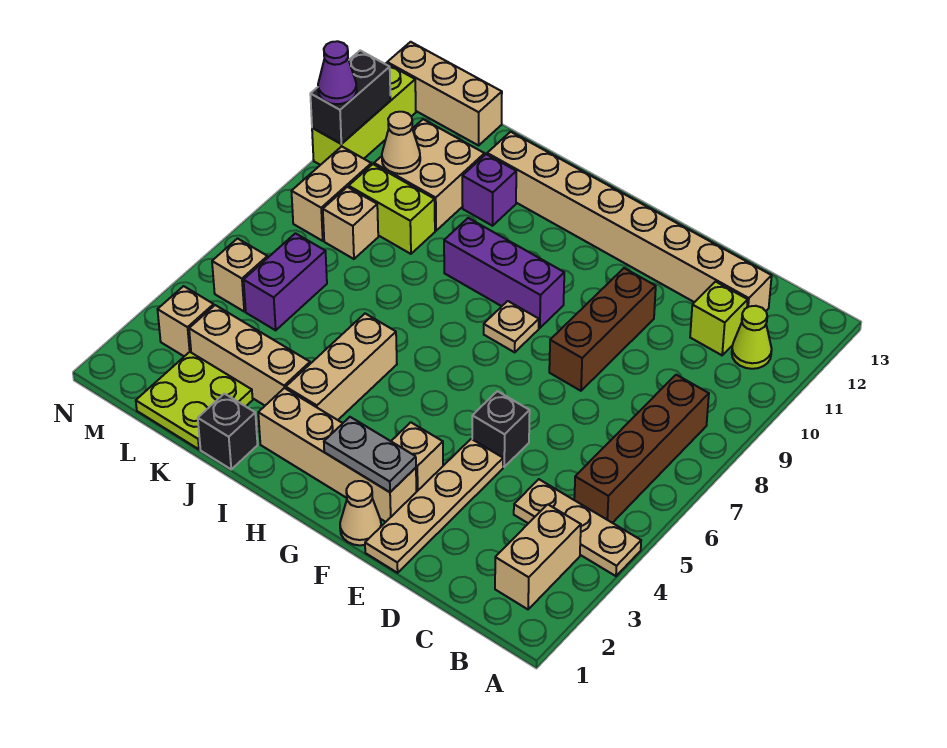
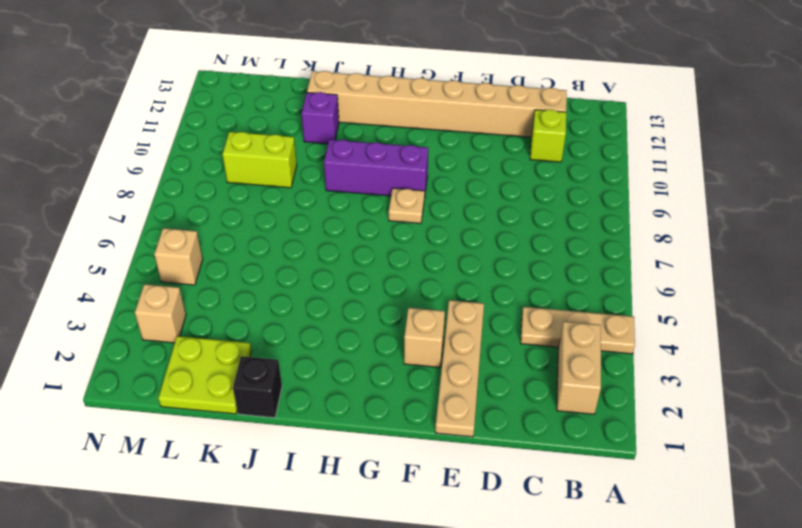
none -> brown 1x4 brick [574,375,709,523]
none -> lime 1x1 cone [732,306,772,369]
none -> black 1x1 brick [472,391,530,467]
none -> brown 1x3 brick [549,268,656,391]

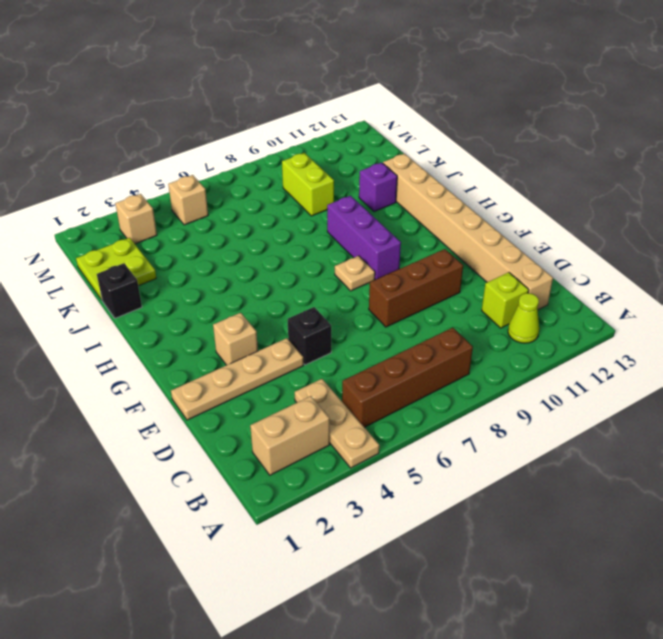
none -> tan 1x1 cone [340,481,381,545]
none -> tan 1x4 brick [258,388,416,522]
none -> tan 1x3 brick [286,314,397,420]
none -> tan 1x3 brick [189,305,310,405]

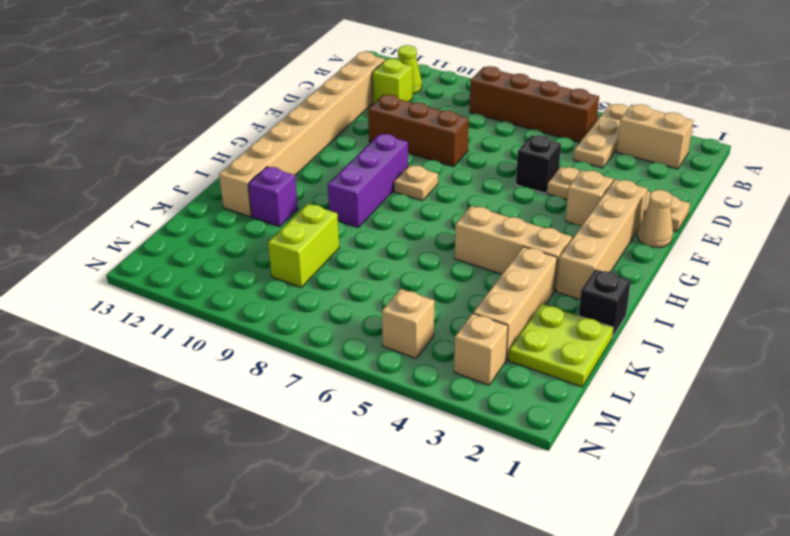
none -> tan 2x2 brick [374,119,485,231]
none -> purple 1x2 brick [244,233,327,330]
none -> tan 1x1 brick [323,187,378,259]
none -> tan 1x3 brick [387,42,502,145]

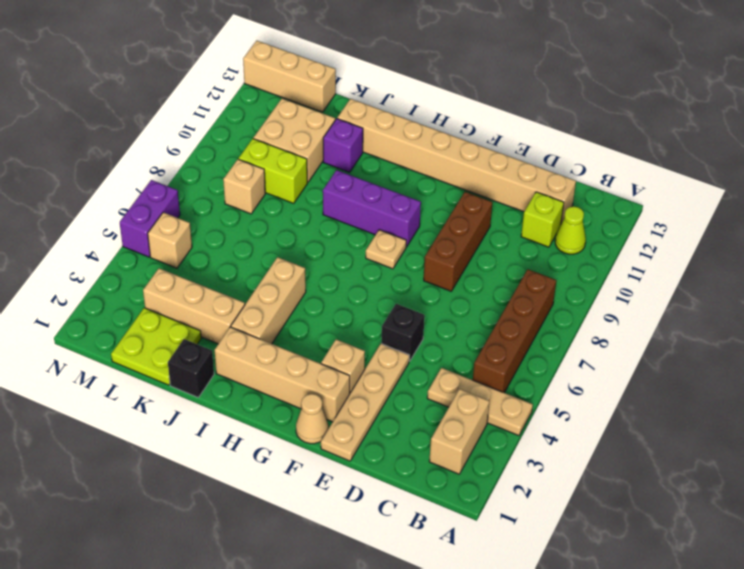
purple 1x2 brick [120,180,180,257] -> purple 1x2 brick moved to [244,233,327,330]
none -> tan 1x1 brick [157,286,214,356]
none -> tan 1x2 brick [291,146,371,241]
none -> lime 1x3 brick [312,63,416,165]
none -> grey 1x2 plate [324,417,416,492]

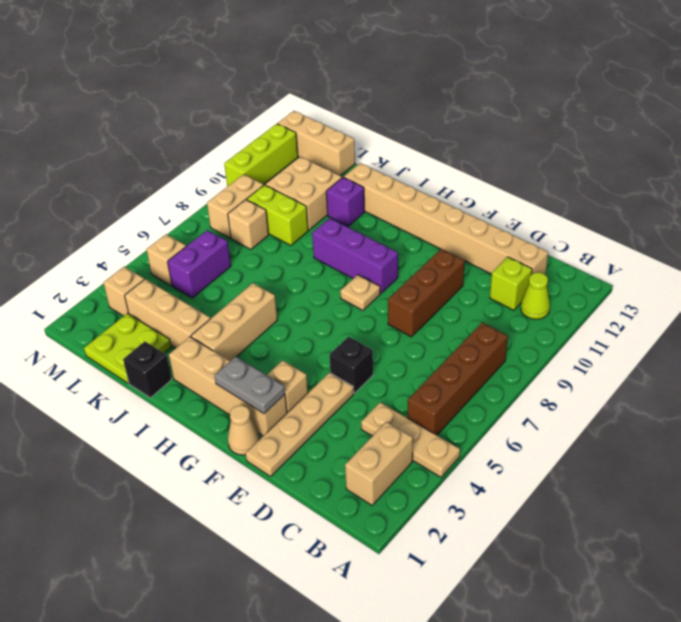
none -> tan 1x1 cone [382,112,420,174]
none -> black 1x2 brick [310,51,391,144]
none -> purple 1x1 cone [318,41,357,104]

